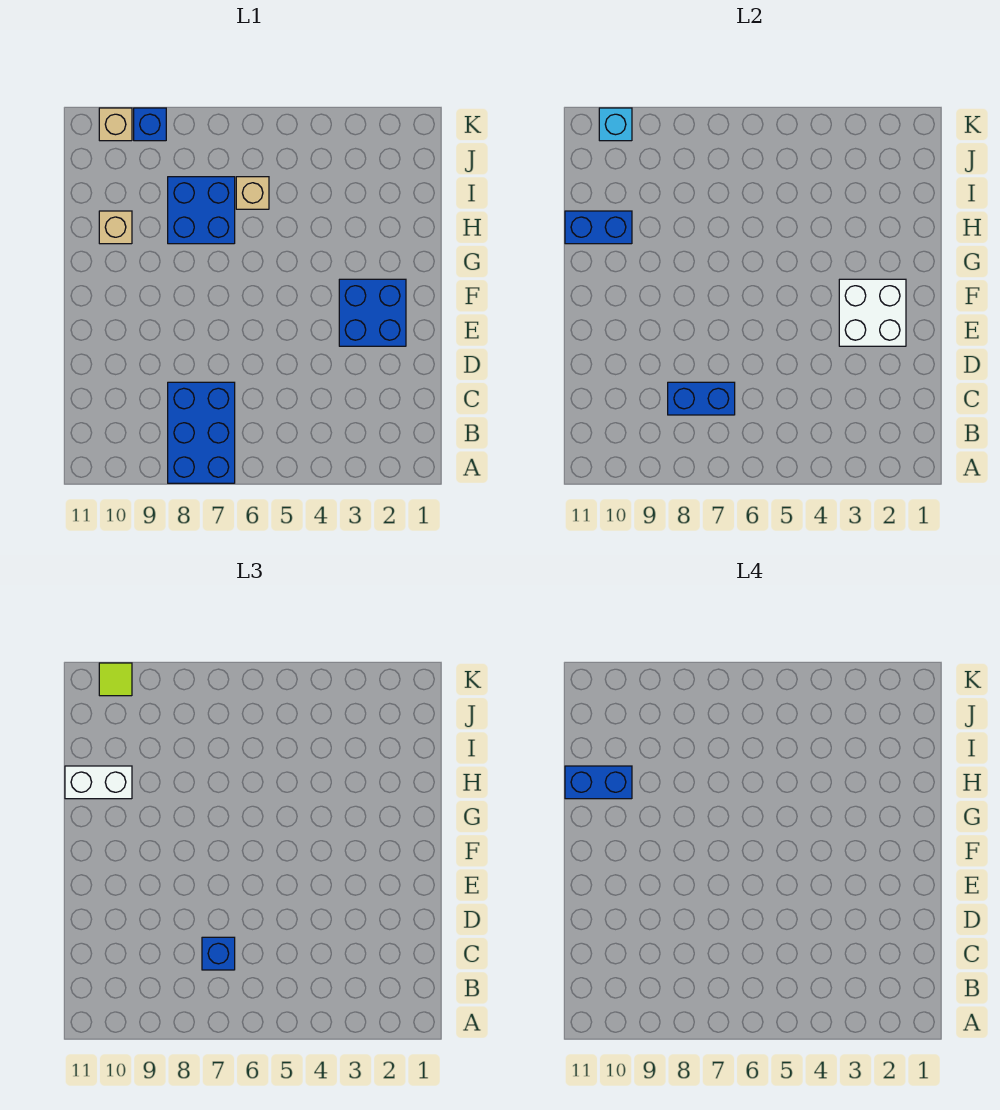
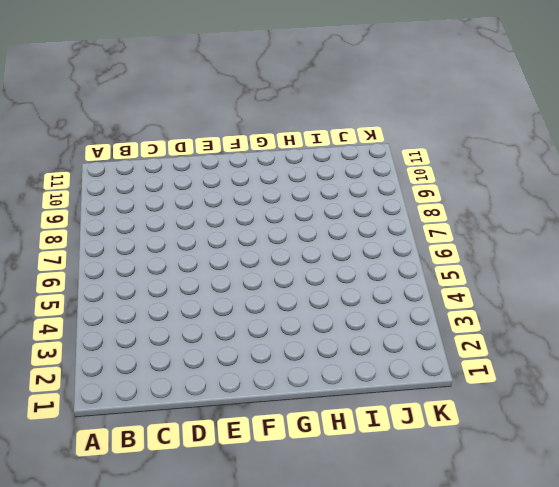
none -> blue 2x3 brick [168,382,235,483]
none -> blue 2x2 brick [339,279,406,346]
none -> blue 2x2 brick [168,177,235,244]

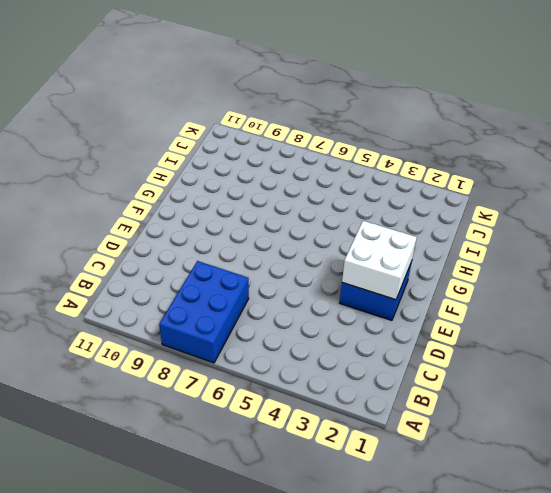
none -> blue 2x2 brick [168,177,235,244]
none -> tan 1x1 brick [99,211,132,244]
none -> tan 1x1 brick [236,177,269,209]

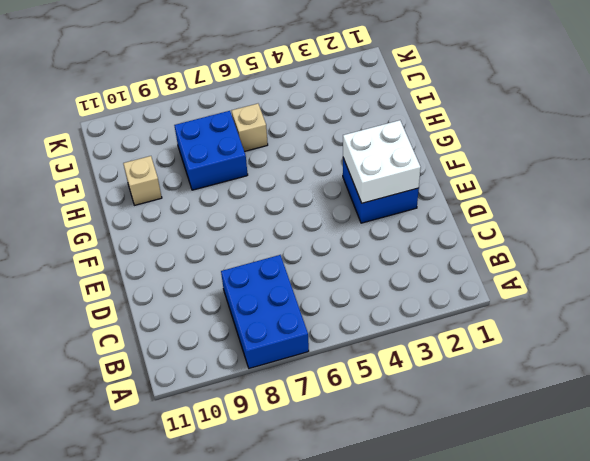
none -> blue 1x1 brick [134,108,166,141]
none -> tan 1x1 brick [99,108,132,141]
none -> blue 1x2 brick [668,382,735,415]

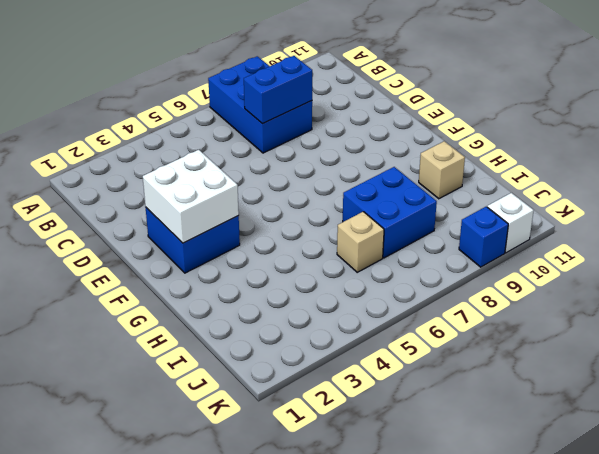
white 1x1 brick [487,193,534,253] -> tan 1x1 brick [99,108,132,141]
none -> blue 1x2 brick [565,211,632,244]
none -> cyan 1x1 brick [599,108,632,141]
none -> blue 1x1 brick [202,937,235,970]

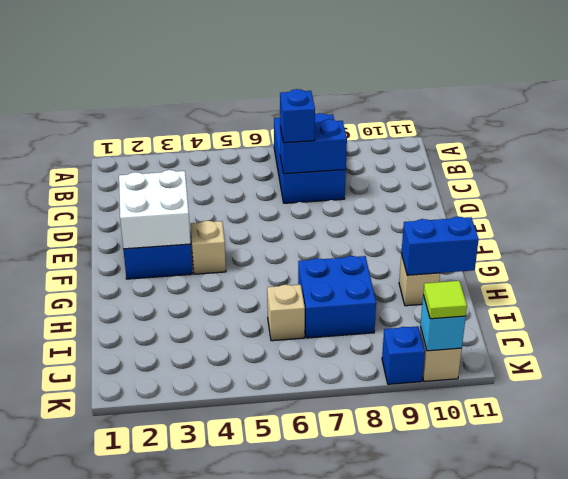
tan 1x1 brick [190,221,226,274] -> none
none -> white 1x2 brick [65,766,132,799]
none -> blue 1x2 brick [565,766,632,799]

